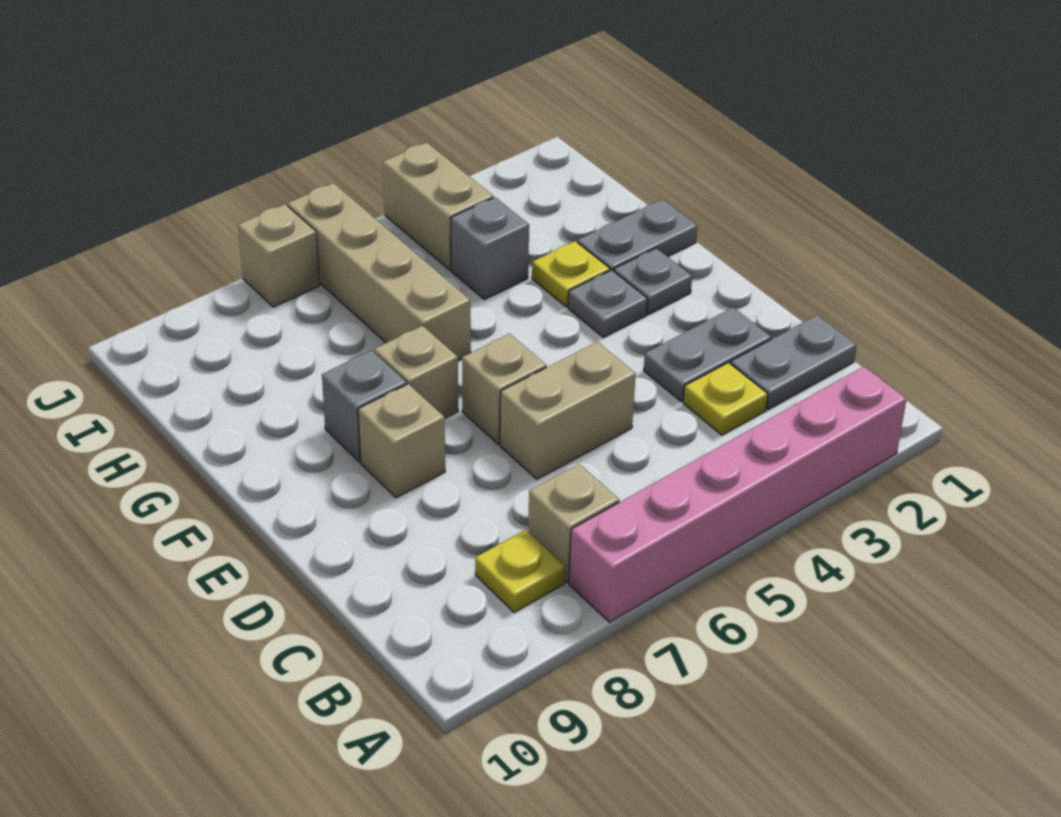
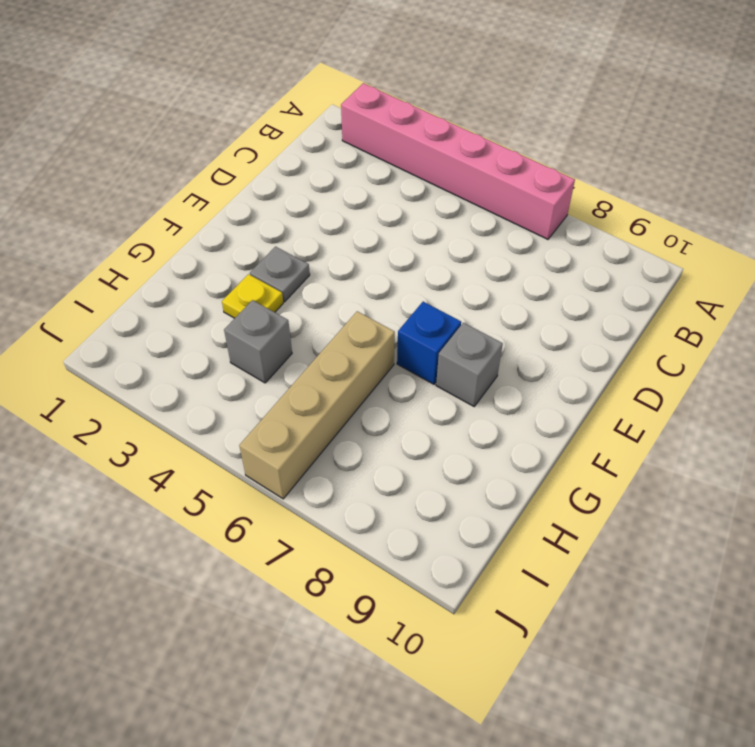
blue 1x1 brick [397,302,461,384] -> tan 1x1 brick [374,326,458,418]
none -> tan 1x1 brick [528,464,619,582]
none -> yellow 1x1 plate [475,530,565,612]
none -> grey 1x2 plate [730,315,857,410]

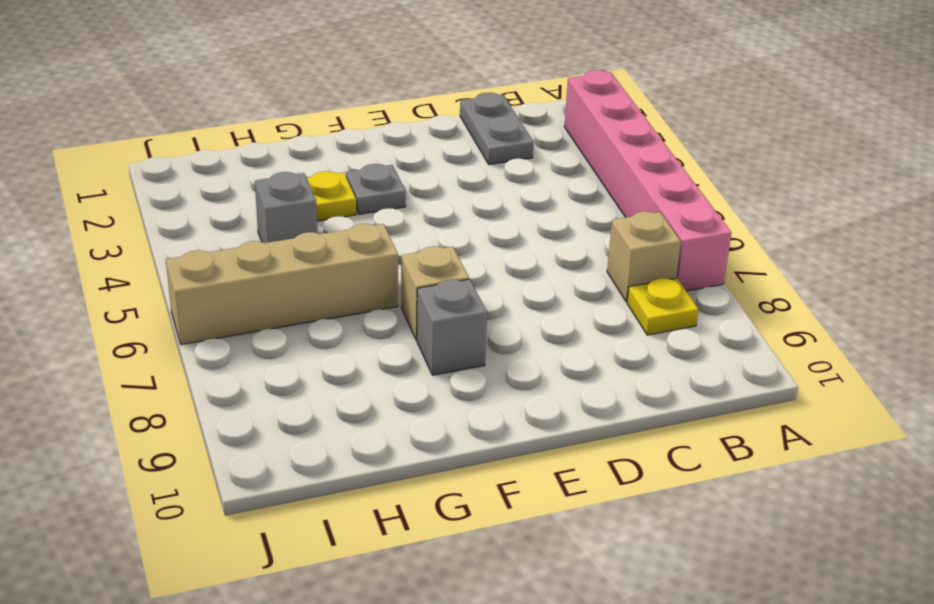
none -> yellow 1x1 plate [683,363,768,435]
none -> grey 1x2 plate [644,308,771,402]
none -> tan 1x2 brick [500,342,636,479]

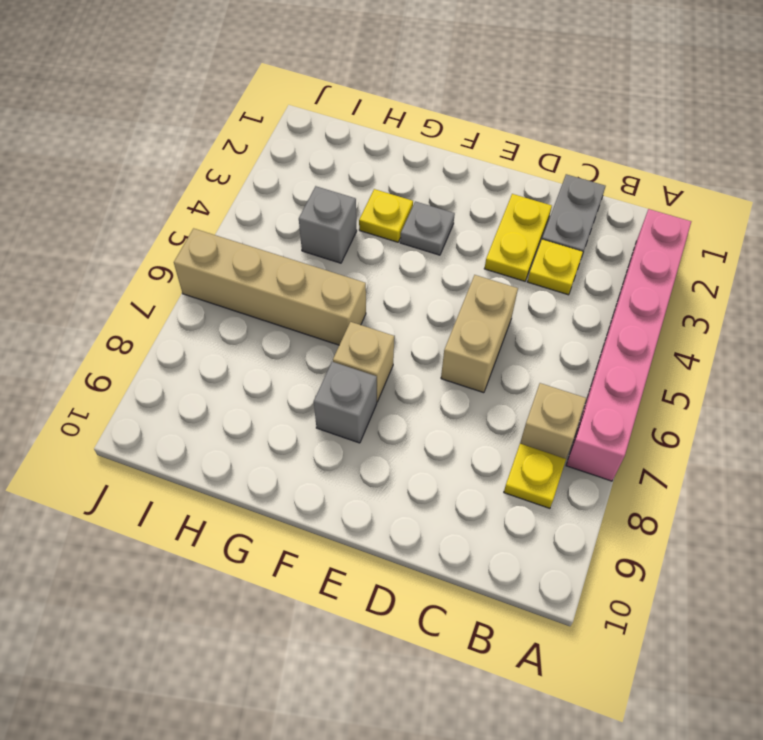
yellow 1x2 plate [484,194,552,281] -> grey 1x2 plate [644,308,771,402]
none -> tan 1x1 brick [462,334,547,444]
none -> tan 1x1 brick [358,384,445,498]
none -> grey 1x1 plate [614,248,692,314]

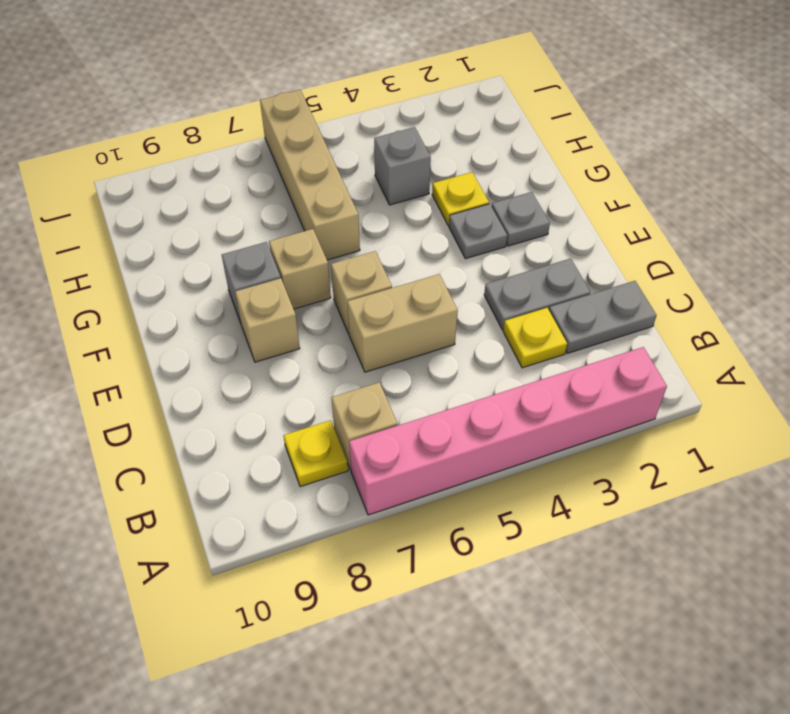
none -> grey 1x2 plate [577,199,697,271]
none -> tan 1x2 brick [383,143,494,270]
none -> tan 1x1 brick [238,204,320,307]

